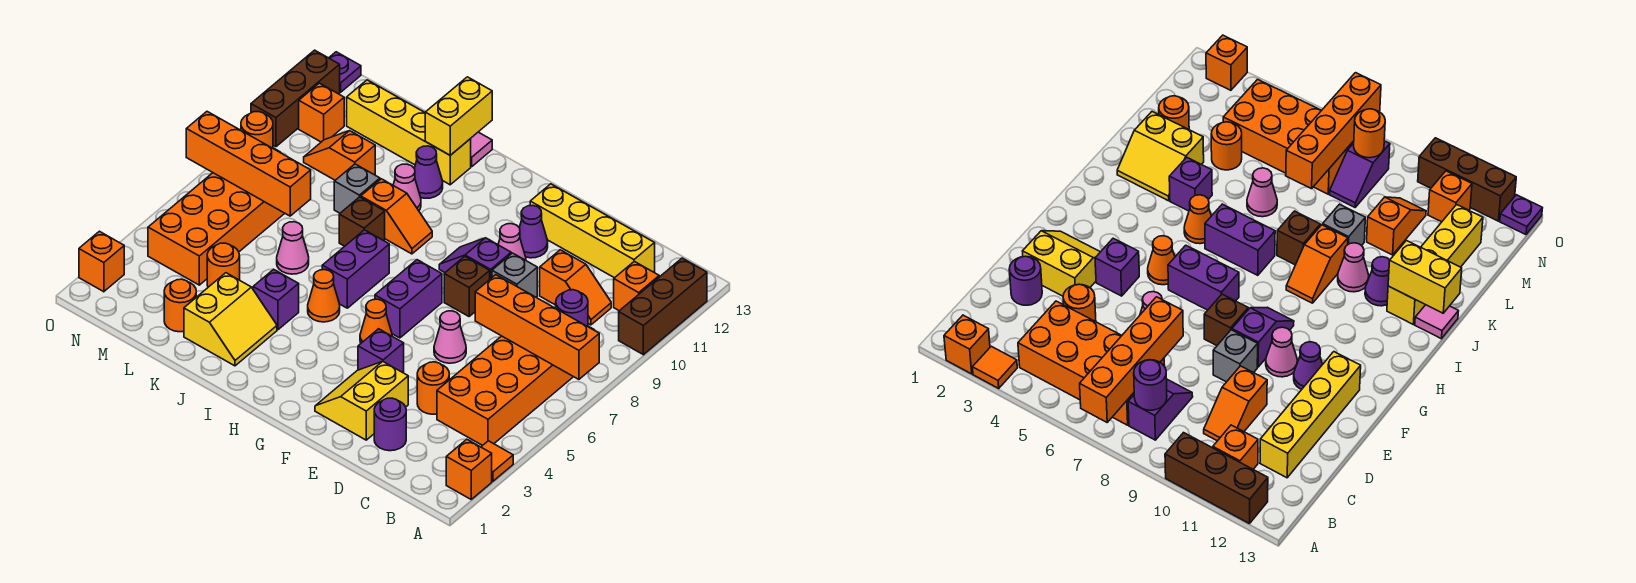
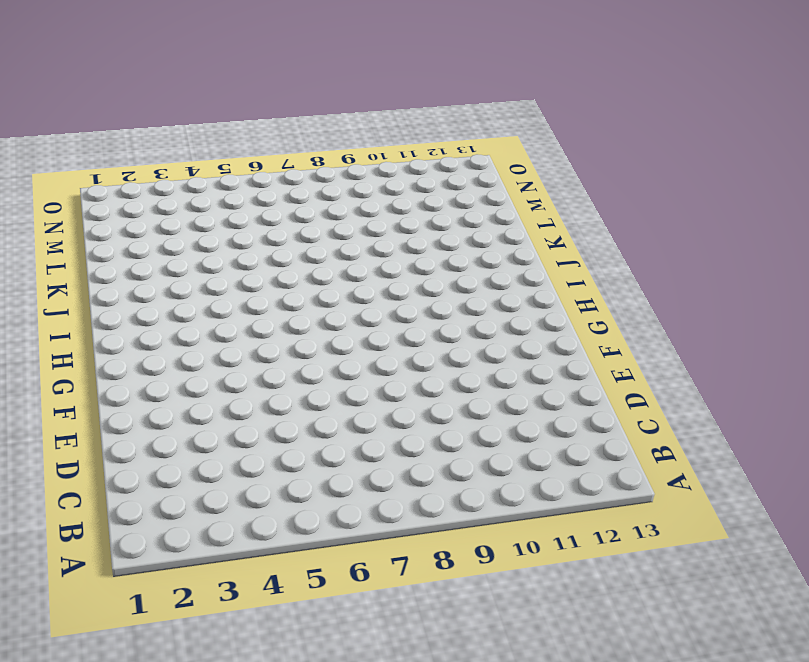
none -> orange 1x1 brick [446,439,492,499]
none -> orange 1x1 tile [481,441,513,481]
none -> brown 1x3 brick [619,258,707,355]
none -> orange 2x4 brick [437,336,573,446]

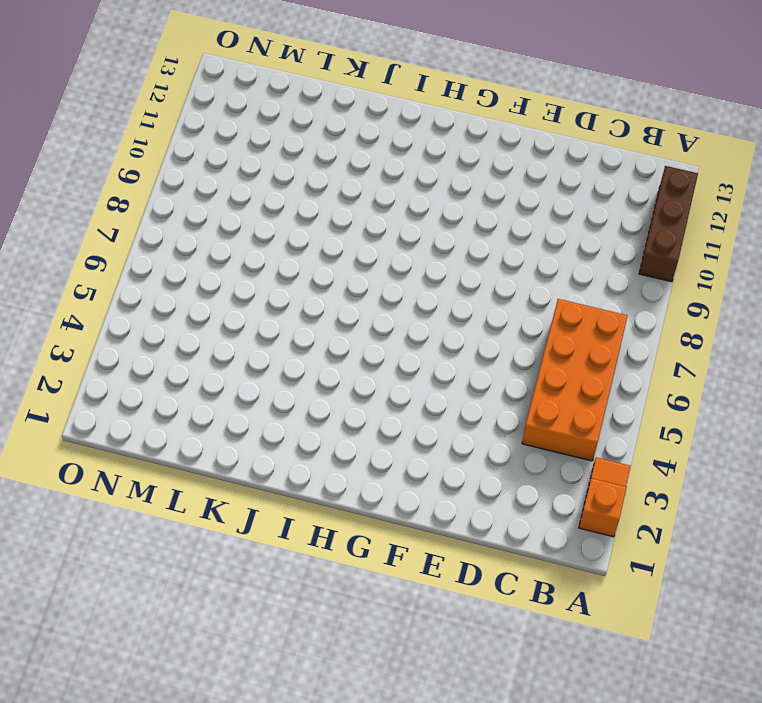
none -> purple 1x2 slope [1128,379,1193,440]
none -> orange 1x1 brick [614,261,659,311]
none -> orange 1x2 slope [540,250,611,325]
none -> yellow 1x4 brick [530,184,655,278]

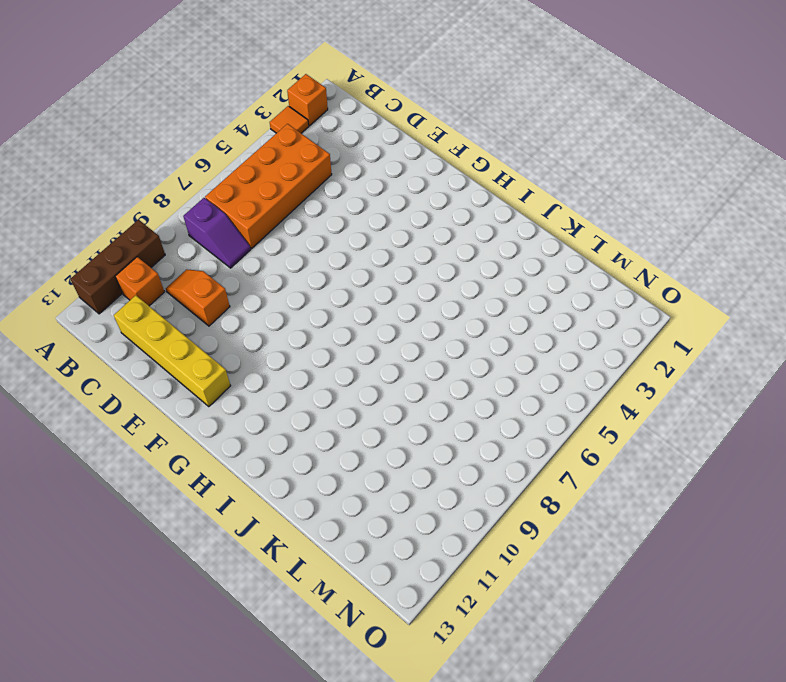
none -> purple 1x1 round brick [374,398,406,451]
none -> orange 1x1 round brick [417,362,449,414]
none -> yellow 2x2 slope [315,361,408,440]
none -> pink 1x1 cone [434,311,466,363]

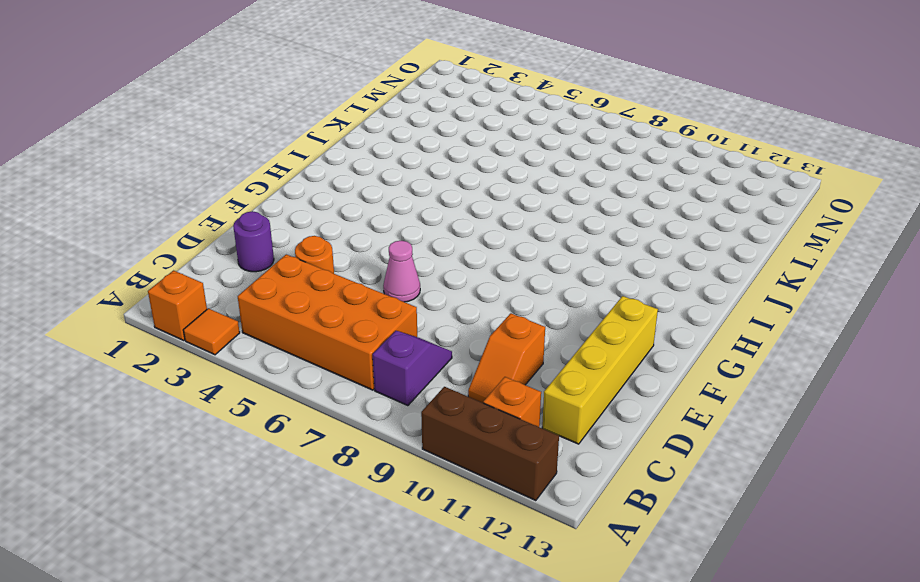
none -> yellow 2x2 slope [315,361,408,440]
none -> grey 1x1 brick [492,253,537,297]
none -> purple 1x1 brick [358,329,404,373]
none -> brown 1x1 brick [444,256,490,316]

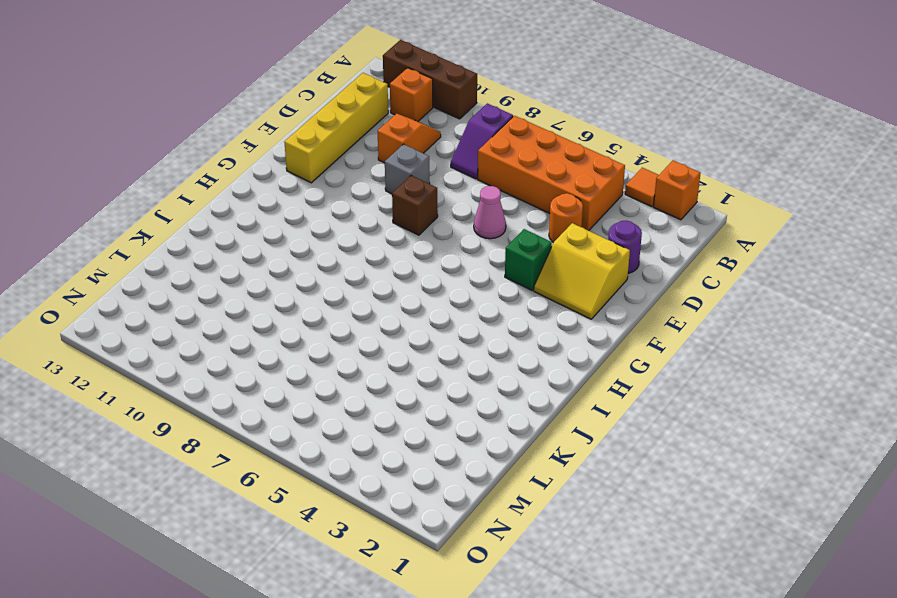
green 1x1 brick [505,229,552,290] -> purple 1x1 brick [358,329,404,373]
none -> purple 1x2 slope [439,238,511,279]
none -> pink 1x1 cone [498,224,526,260]
none -> purple 1x1 cone [519,206,548,258]
none -> orange 1x1 cone [360,299,392,343]

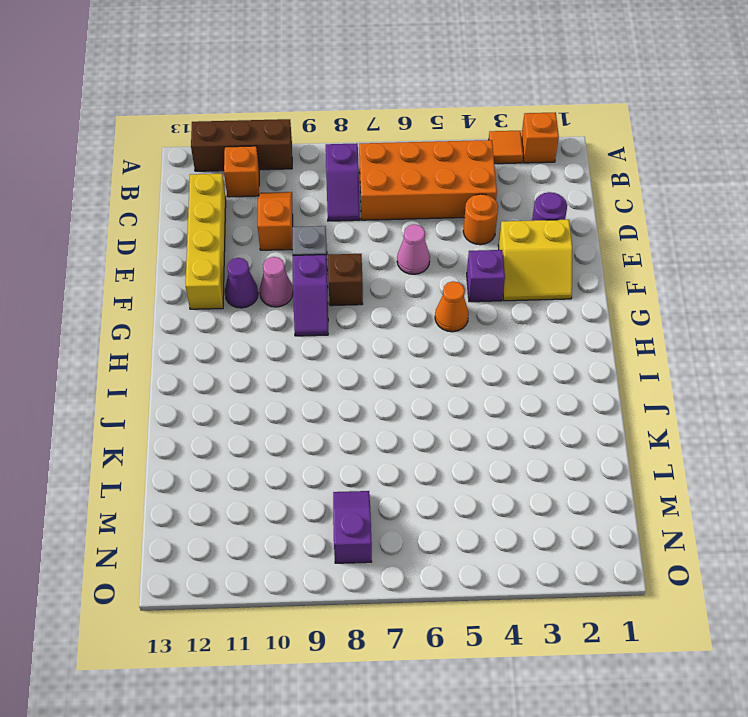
none -> purple 1x2 brick [375,260,442,338]
none -> orange 1x1 cone [308,270,340,322]
none -> purple 1x2 brick [322,230,389,308]
none -> orange 1x2 slope [361,179,432,254]

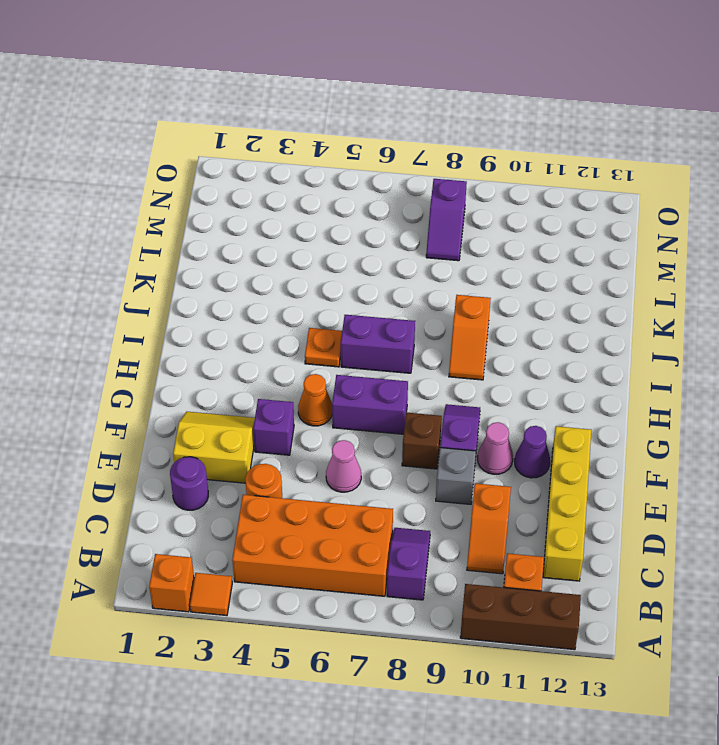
orange 1x1 plate [305,328,342,367] -> orange 1x1 cone [308,270,340,322]
none -> yellow 2x2 slope [184,273,277,366]
none -> purple 1x1 brick [253,269,299,330]
none -> brown 1x1 brick [339,197,385,246]
none -> pink 1x1 cone [393,164,421,211]

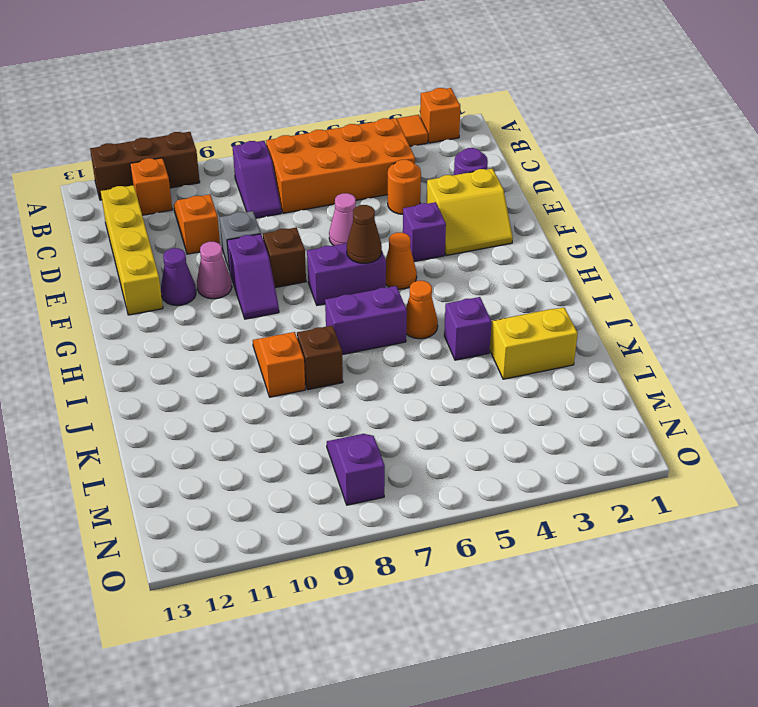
brown 1x1 cone [347,205,382,263] -> none
none -> pink 1x1 cone [393,164,421,211]
none -> purple 1x1 cone [414,146,443,198]
none -> yellow 1x4 brick [347,80,471,185]
none -> pink 1x1 tile [471,132,492,166]

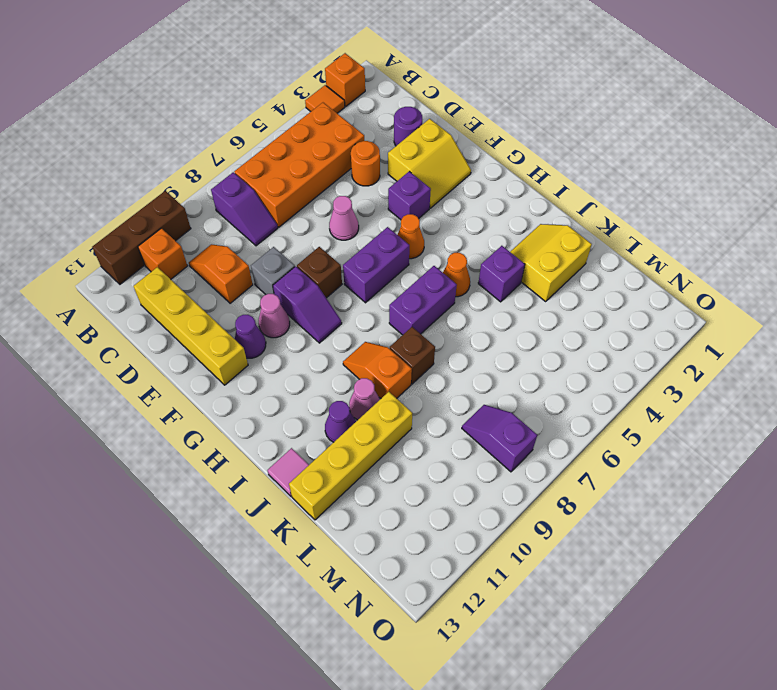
yellow 1x4 brick [289,392,412,520] -> yellow 1x4 brick turned to [347,80,471,185]
none -> pink 1x1 cone [277,222,309,274]
none -> grey 1x1 brick [334,164,380,213]
none -> orange 1x1 round brick [164,279,196,332]
none -> orange 1x1 round brick [207,243,240,287]

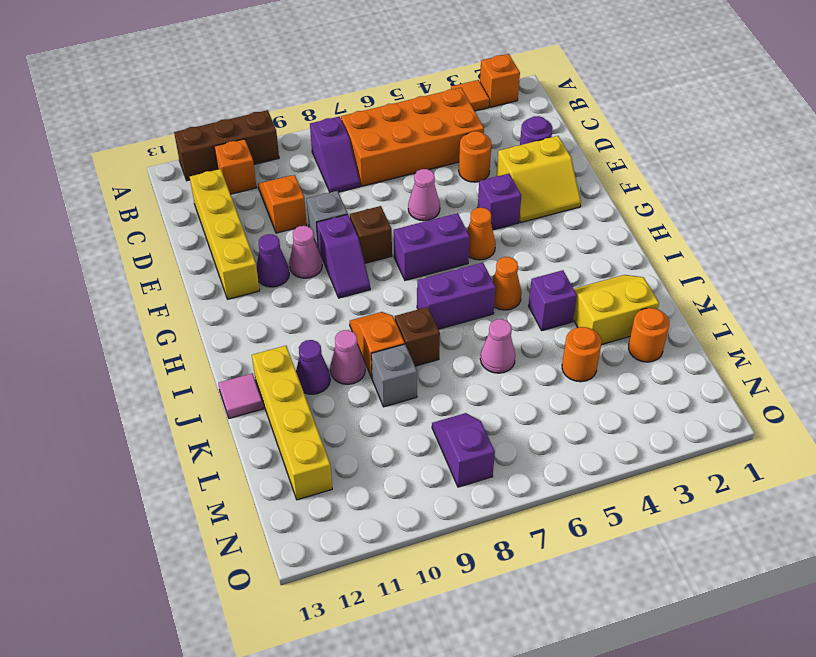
none -> orange 1x2 slope [304,131,375,180]
none -> orange 2x4 brick [148,173,284,285]
none -> orange 1x1 brick [299,83,344,142]
none -> orange 1x1 brick [79,231,124,292]

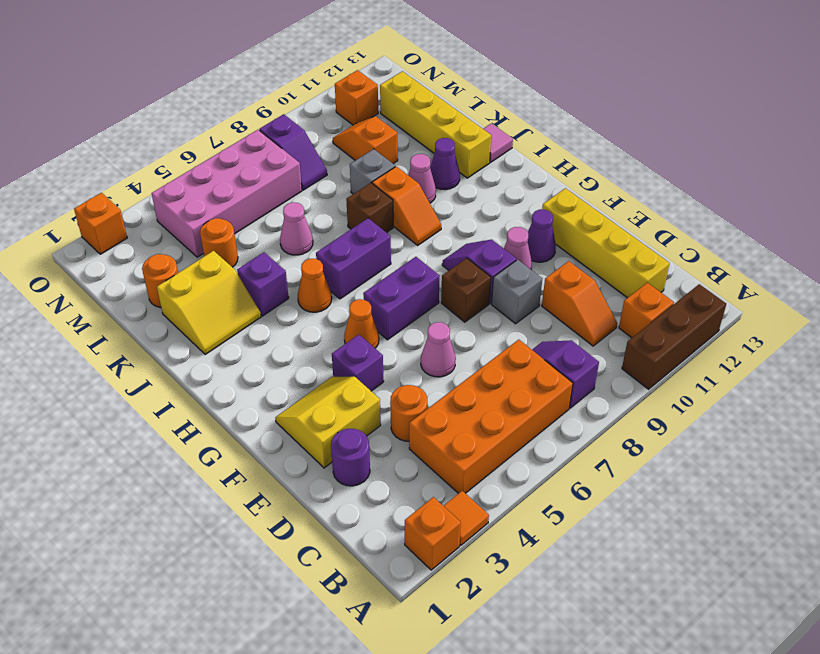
pink 2x4 brick [152,130,302,257] -> orange 2x4 brick [148,173,284,285]
none -> brown 1x3 brick [251,50,340,147]
none -> purple 1x1 plate [329,52,361,92]
none -> orange 1x4 brick [475,275,599,379]
none -> purple 1x1 round brick [556,290,588,327]

